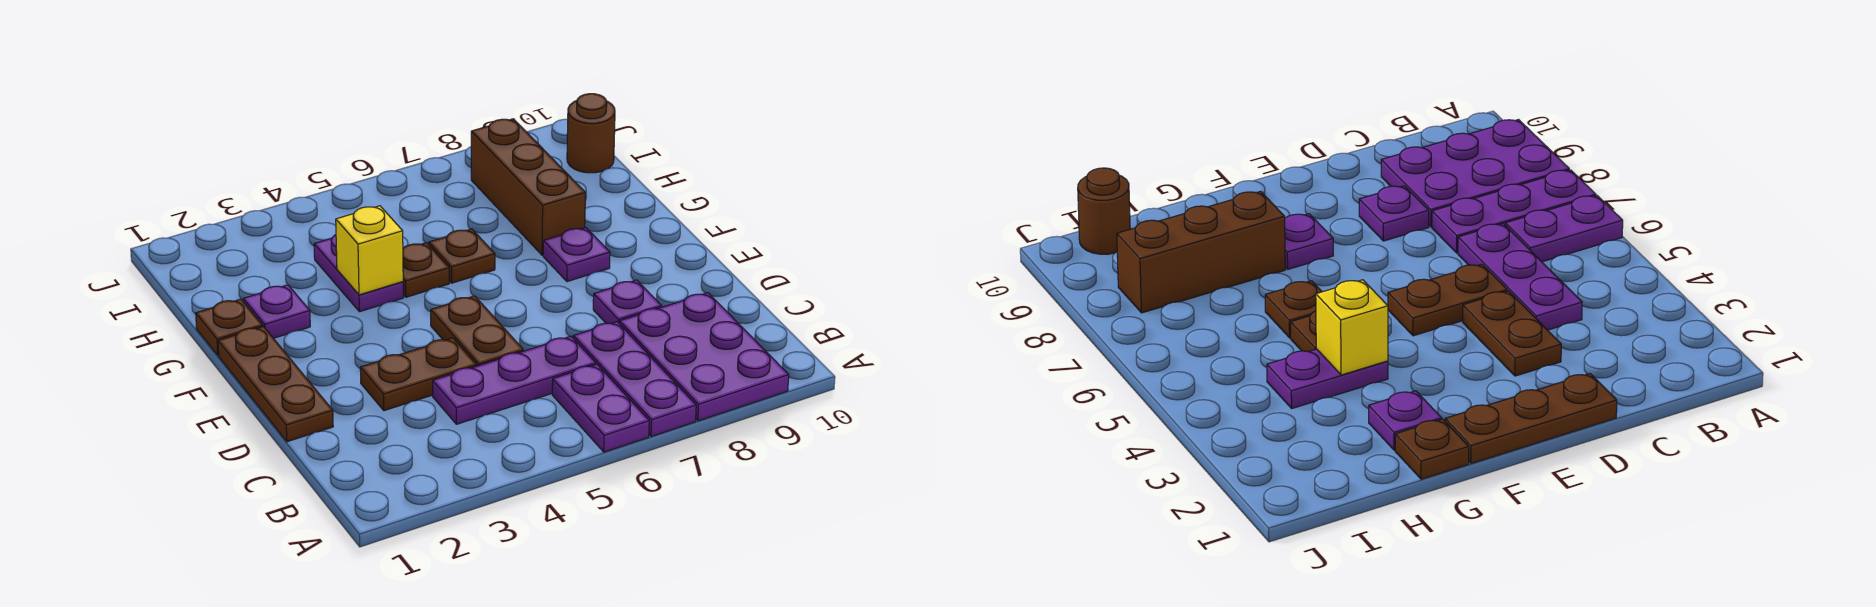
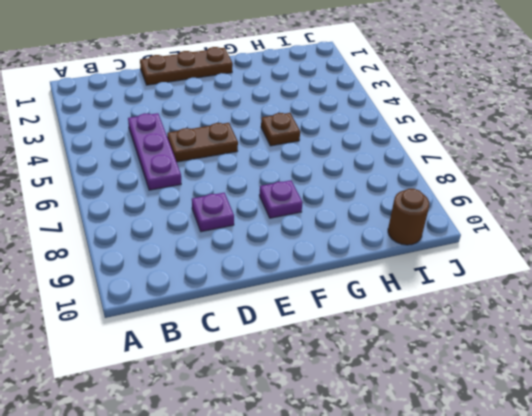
none -> purple 1x2 plate [552,364,649,452]
none -> purple 1x3 plate [573,322,696,436]
none -> purple 2x3 plate [619,293,789,421]

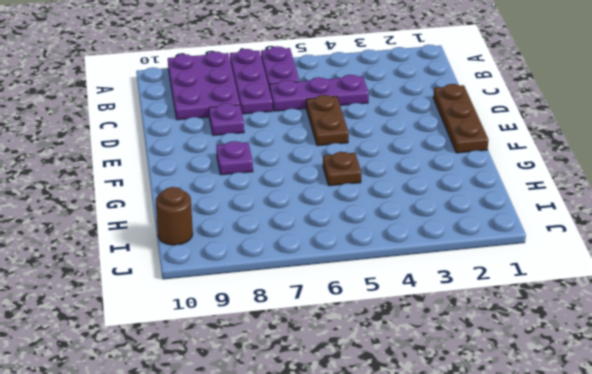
none -> brown 1x2 plate [360,338,477,411]
none -> brown 1x1 plate [196,299,263,355]
none -> purple 1x1 plate [243,285,310,338]

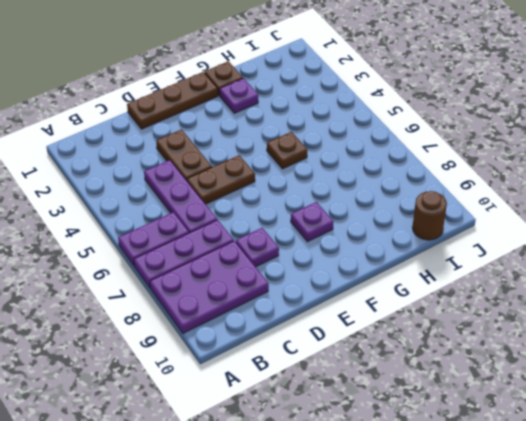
none -> purple 1x2 plate [314,235,403,312]
none -> brown 1x1 plate [429,229,495,283]
none -> brown 1x3 brick [471,119,585,255]

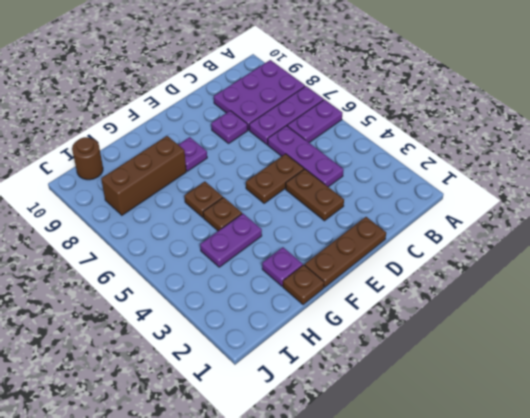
none -> yellow 1x1 brick [336,206,403,295]

